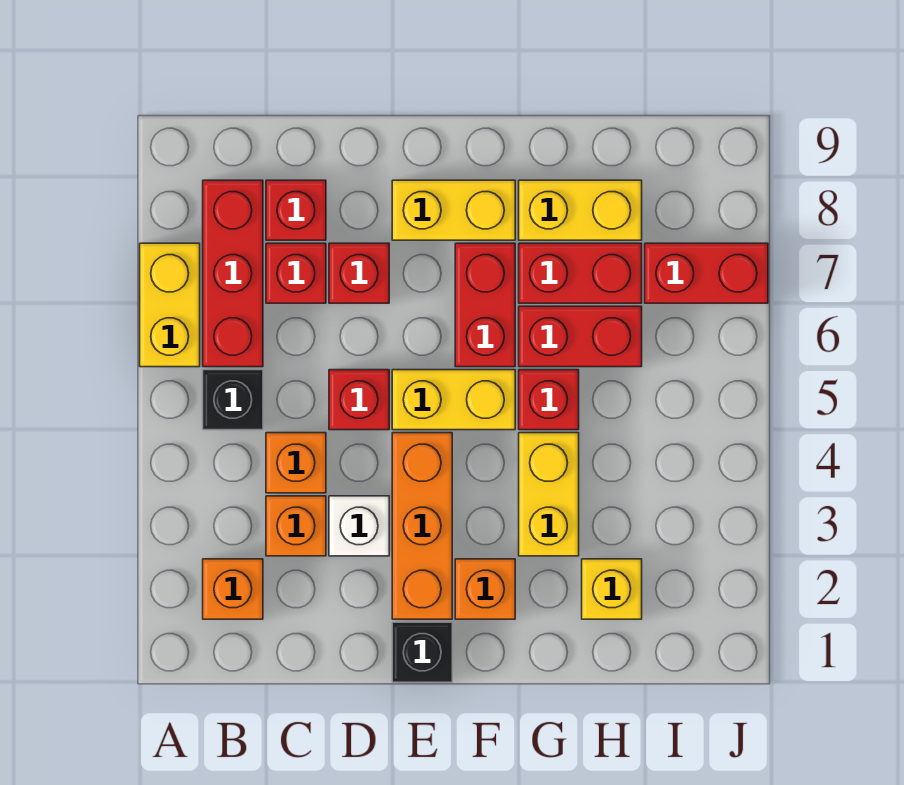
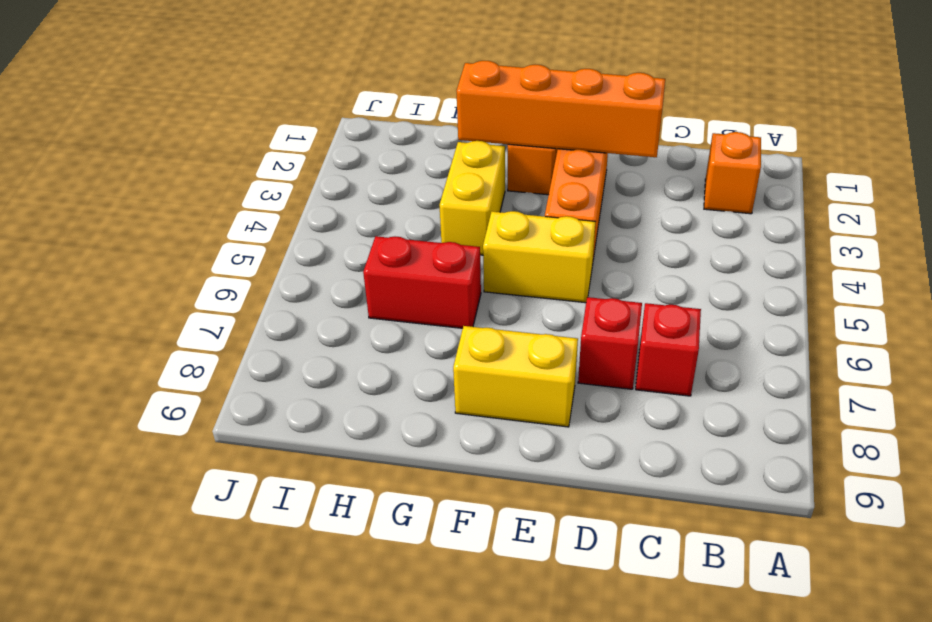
orange 1x4 brick [457,61,665,157] -> none
none -> yellow 1x2 brick [140,243,200,367]
none -> black 1x1 brick [203,370,263,430]
none -> red 1x3 brick [203,180,263,367]

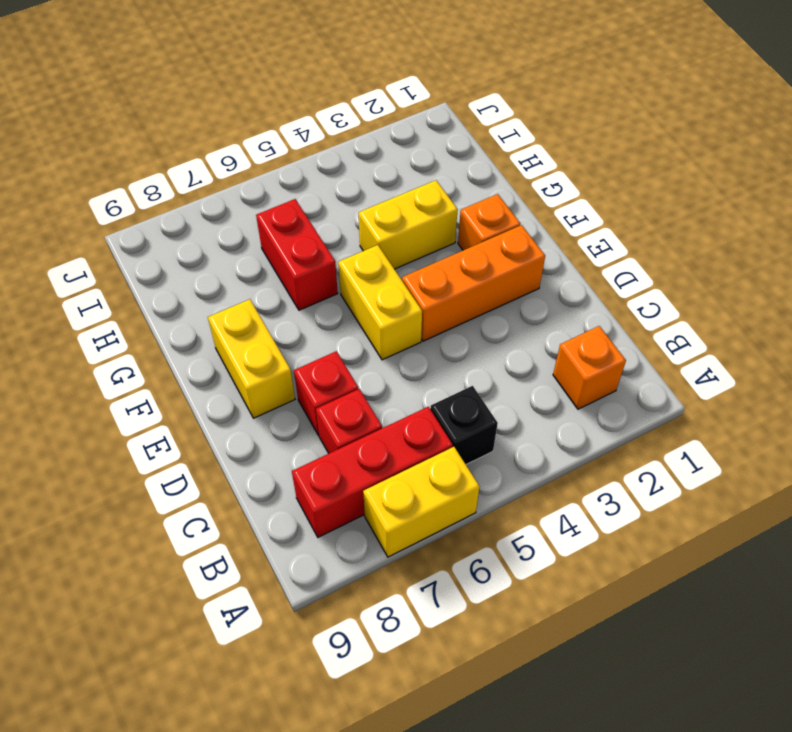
none -> orange 1x1 brick [266,496,326,556]
none -> orange 1x1 brick [266,433,326,493]
none -> red 1x1 brick [266,180,326,240]

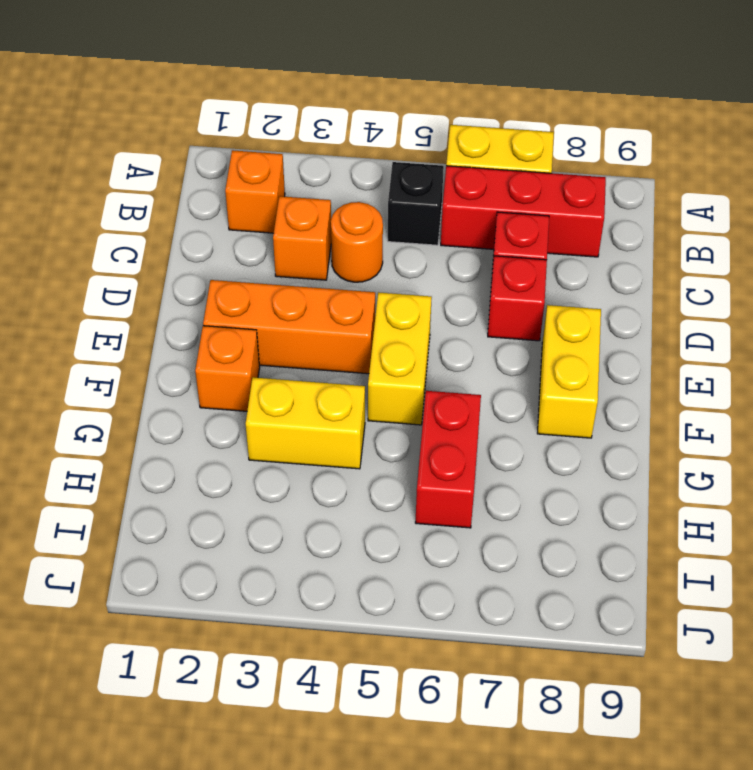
orange 1x1 round brick [331,202,383,282] -> orange 1x1 brick [266,433,326,493]
none -> red 1x1 brick [266,180,326,240]
none -> white 1x1 brick [329,496,389,556]
none -> red 1x1 brick [329,370,389,430]

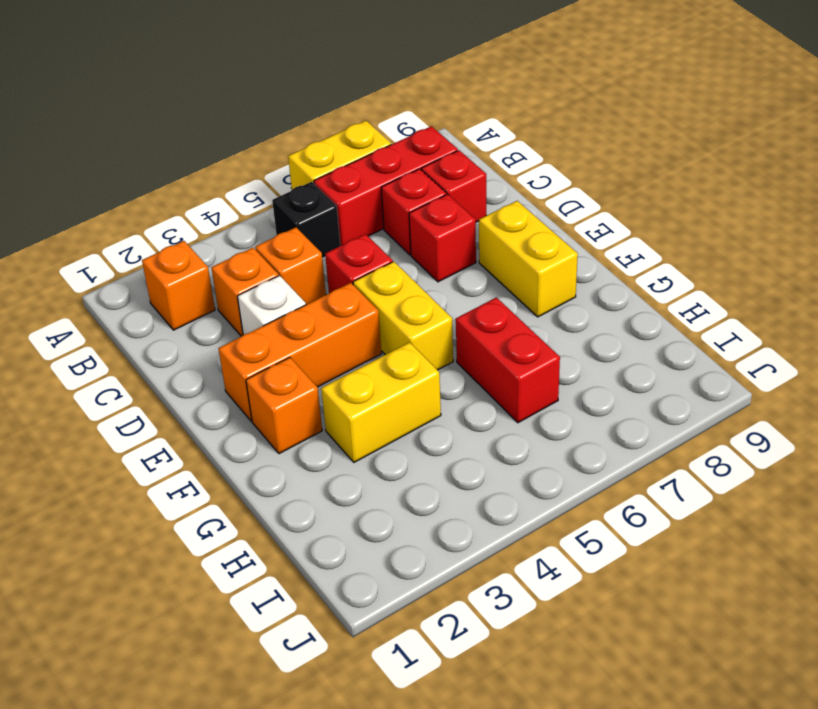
none -> black 1x1 brick [392,622,452,682]
none -> red 1x2 brick [455,243,515,367]
none -> red 1x1 brick [519,370,579,430]

